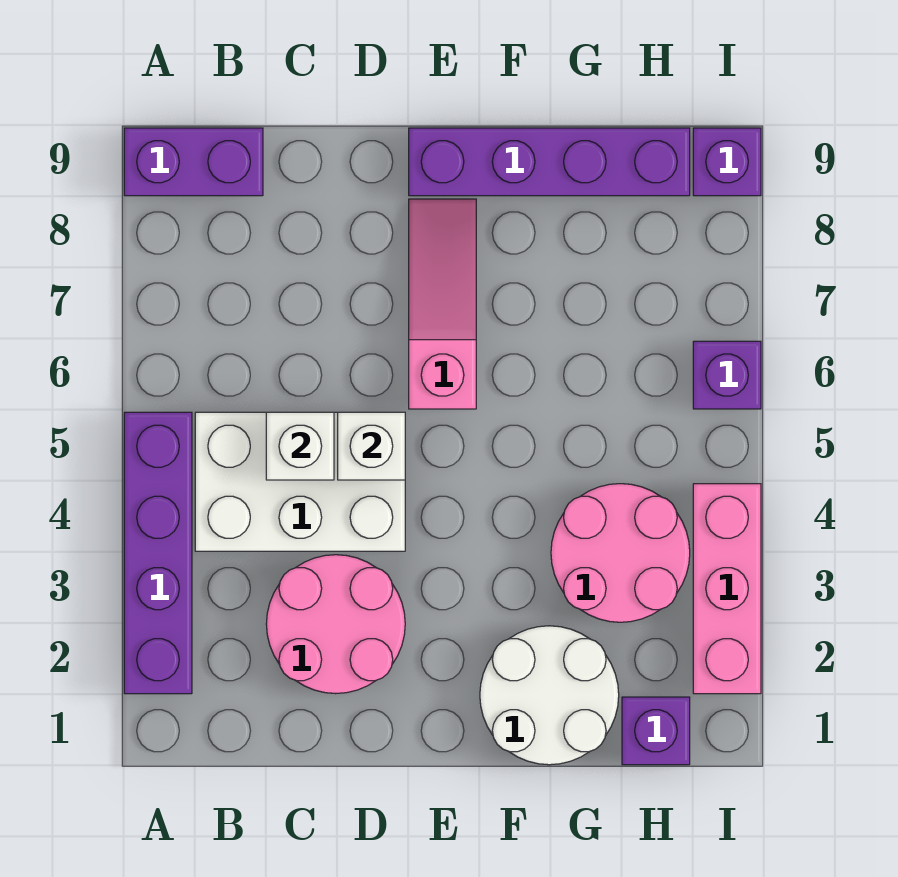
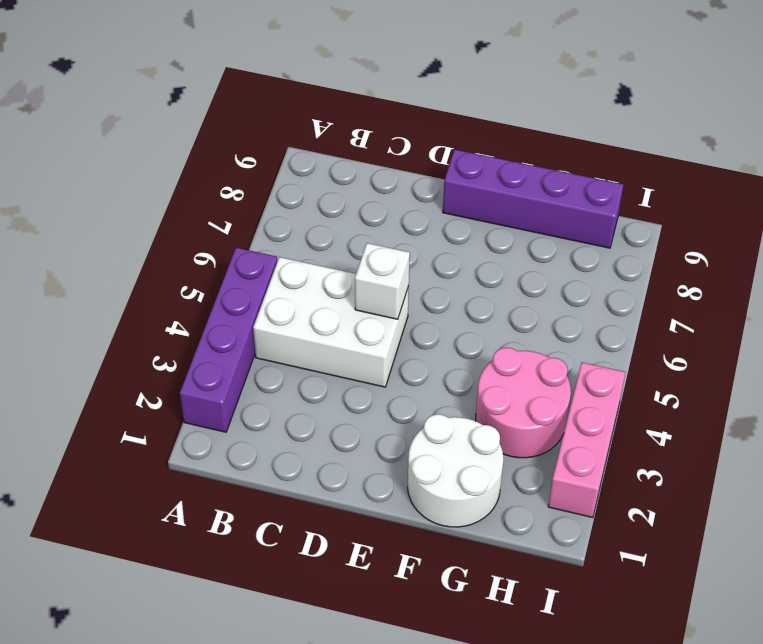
none -> purple 1x2 brick [124,128,263,196]
none -> pink 2x2 round brick [266,555,405,694]
none -> pink 1x3 slope [409,199,476,409]

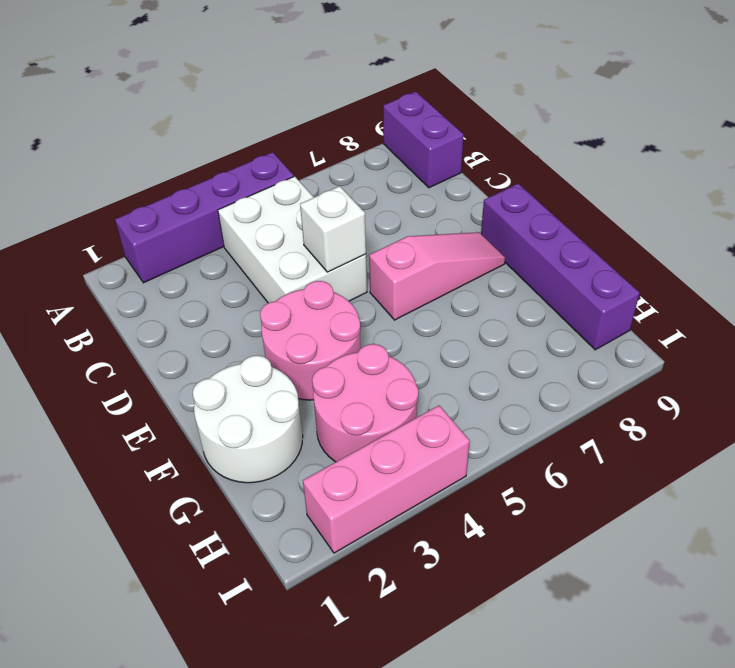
pink 2x2 round brick [260,281,360,400] -> pink 2x2 round brick moved to [266,555,405,694]
none -> purple 1x1 brick [622,697,690,765]
none -> purple 1x1 brick [693,341,761,409]
none -> purple 1x1 brick [693,128,761,196]

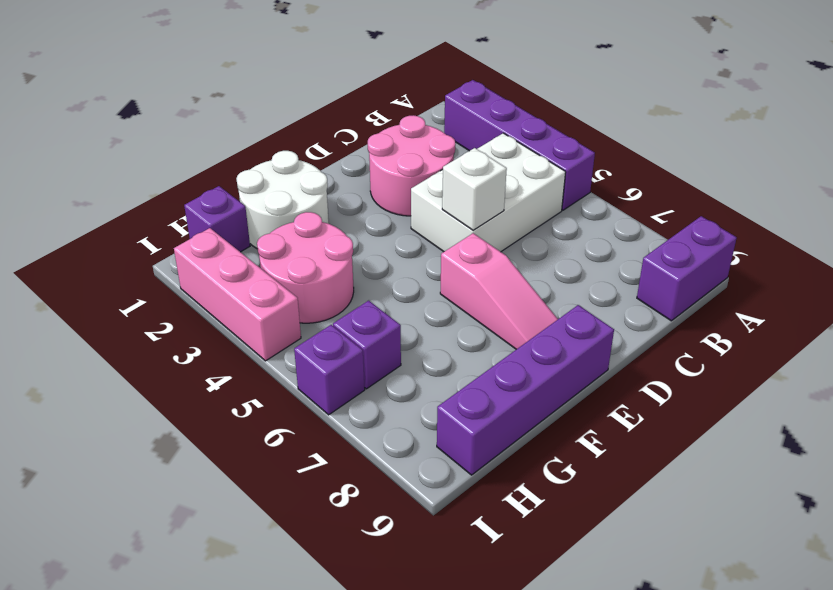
purple 1x1 brick [333,301,401,389] -> purple 1x1 brick moved to [693,128,761,196]
none -> white 1x1 brick [266,412,334,480]

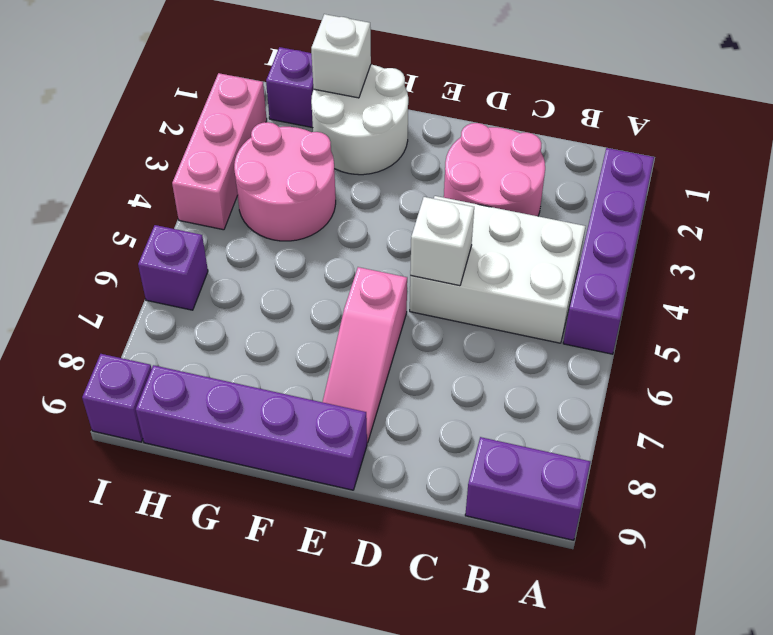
white 1x1 brick [311,14,371,98] -> white 1x1 brick moved to [266,412,334,480]

